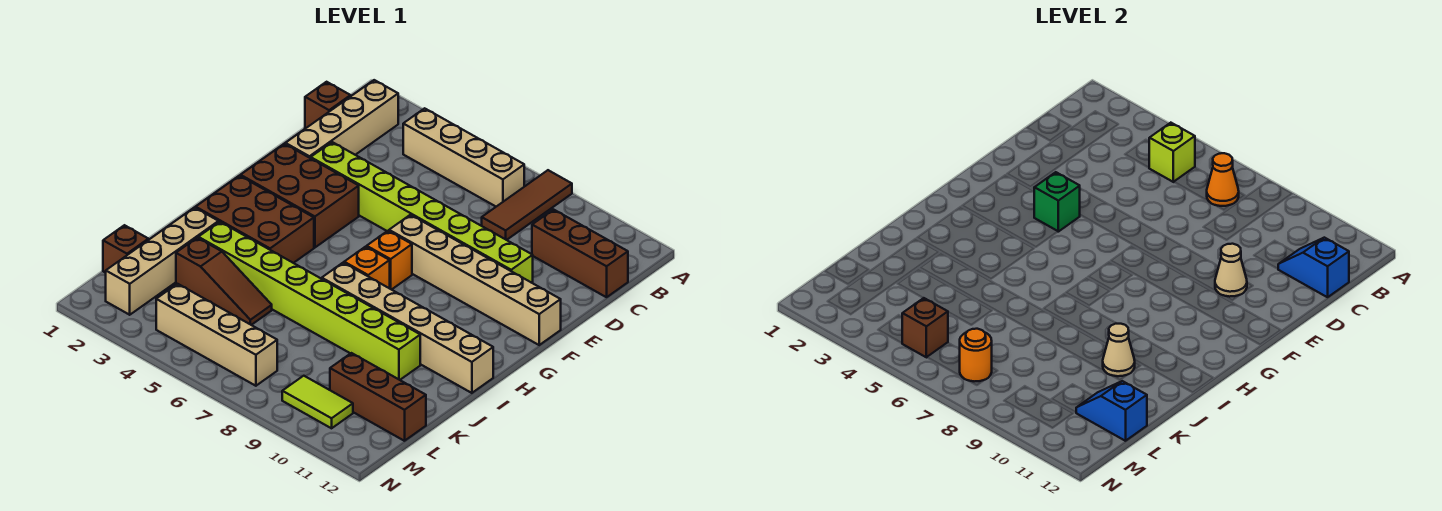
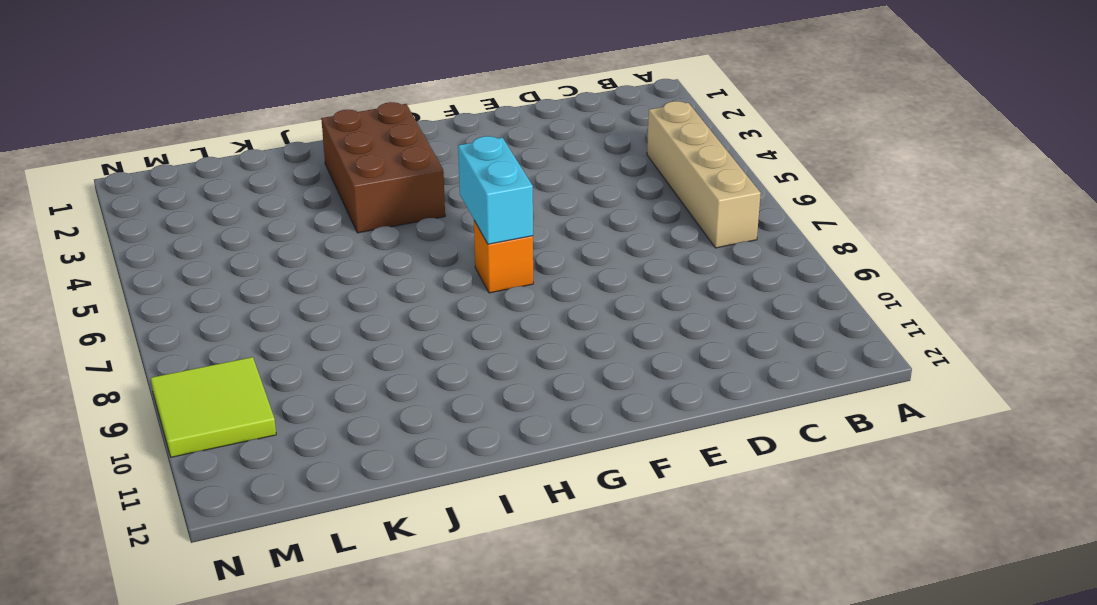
cyan 1x2 brick [458,136,533,244] -> none
lime 2x2 tile [151,357,276,457] -> lime 1x2 tile [282,376,353,428]
none -> brown 1x3 tile [482,170,572,240]
none -> tan 1x4 brick [285,80,398,158]
none -> brown 1x1 brick [305,82,351,128]

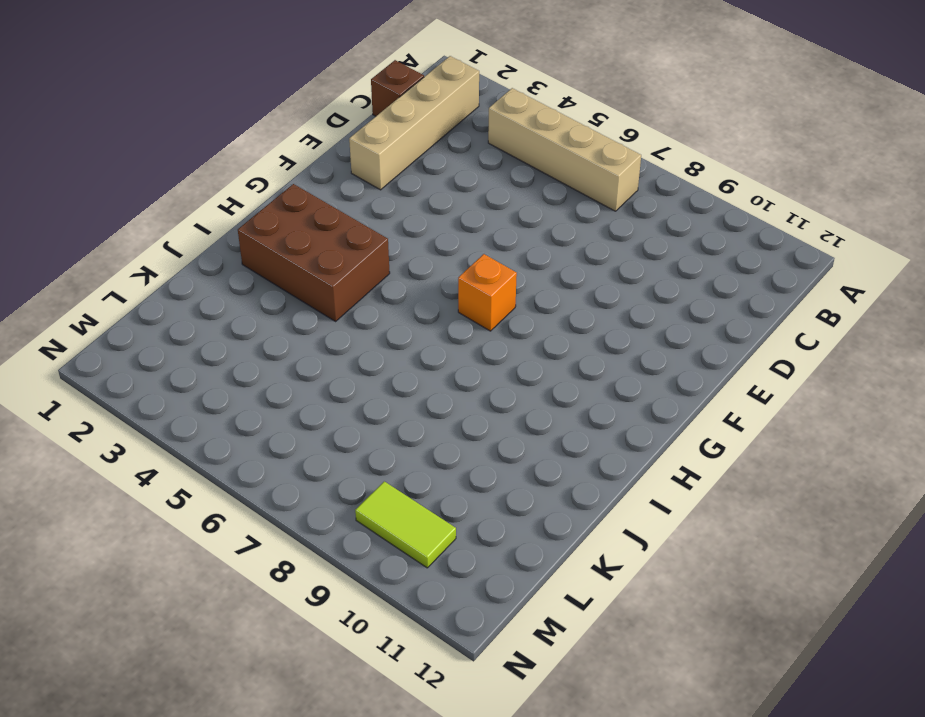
none -> brown 1x3 tile [482,170,572,240]
none -> brown 1x3 brick [532,210,628,297]
none -> lime 1x8 brick [311,142,533,283]

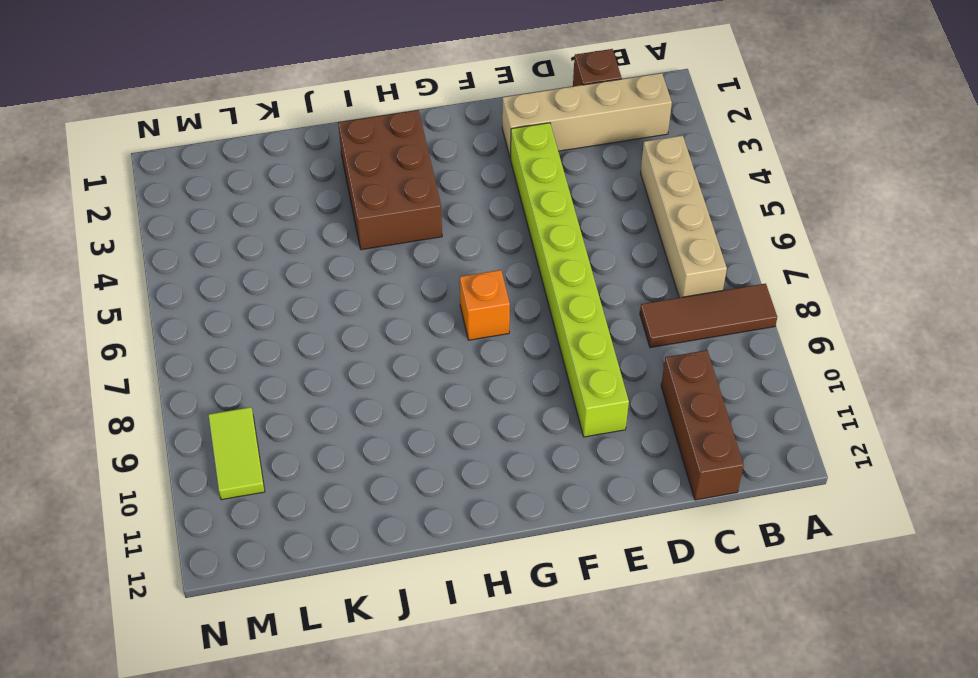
none -> brown 2x3 brick [241,144,359,247]
none -> tan 1x6 brick [389,215,561,345]
none -> orange 1x1 brick [344,247,390,288]

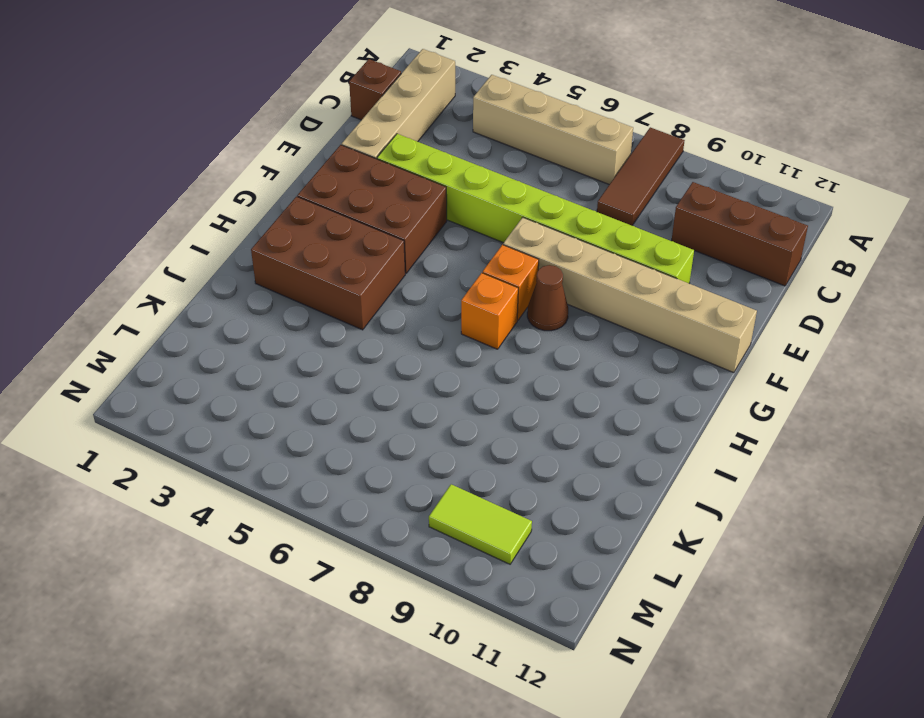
brown 1x1 cone [527,265,568,331] -> none
none -> tan 1x6 brick [322,263,493,393]
none -> tan 1x4 brick [106,208,219,315]
none -> lime 1x8 brick [198,222,420,380]

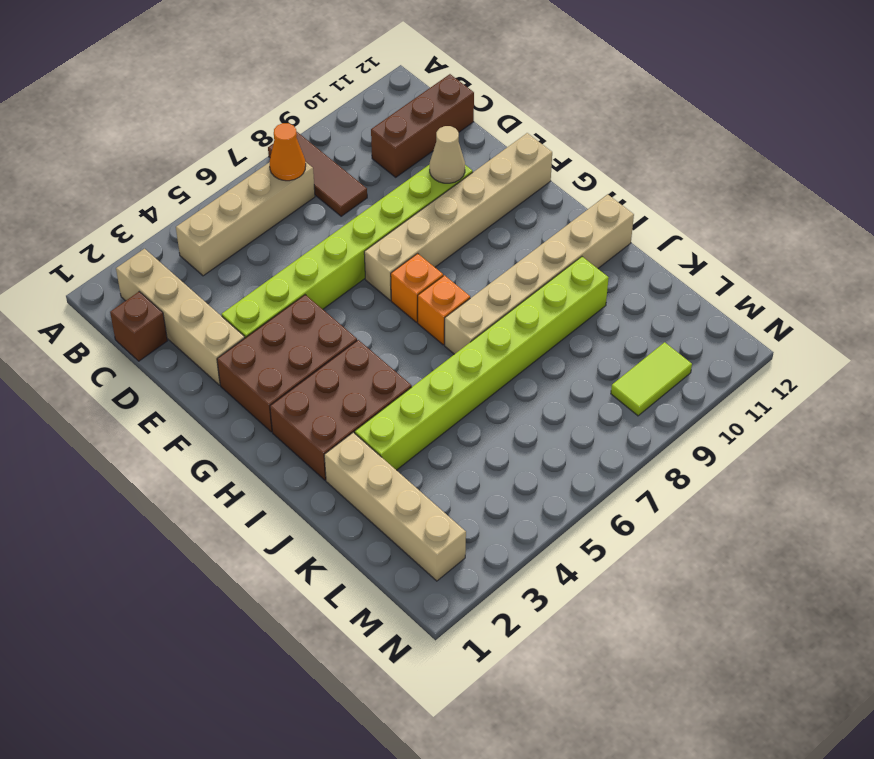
none -> brown 1x3 slope [176,238,272,325]
none -> brown 1x1 brick [103,225,148,273]
none -> brown 1x3 brick [330,353,426,441]

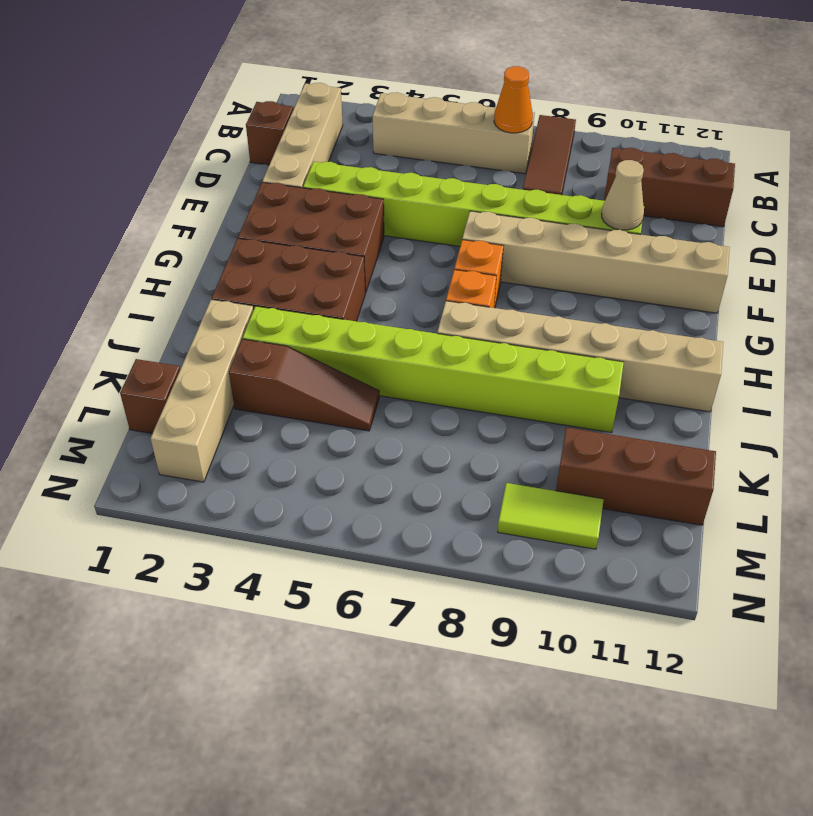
none -> tan 1x4 brick [156,284,277,386]
none -> lime 1x1 brick [1149,123,1195,182]
none -> blue 1x2 slope [1278,238,1349,297]

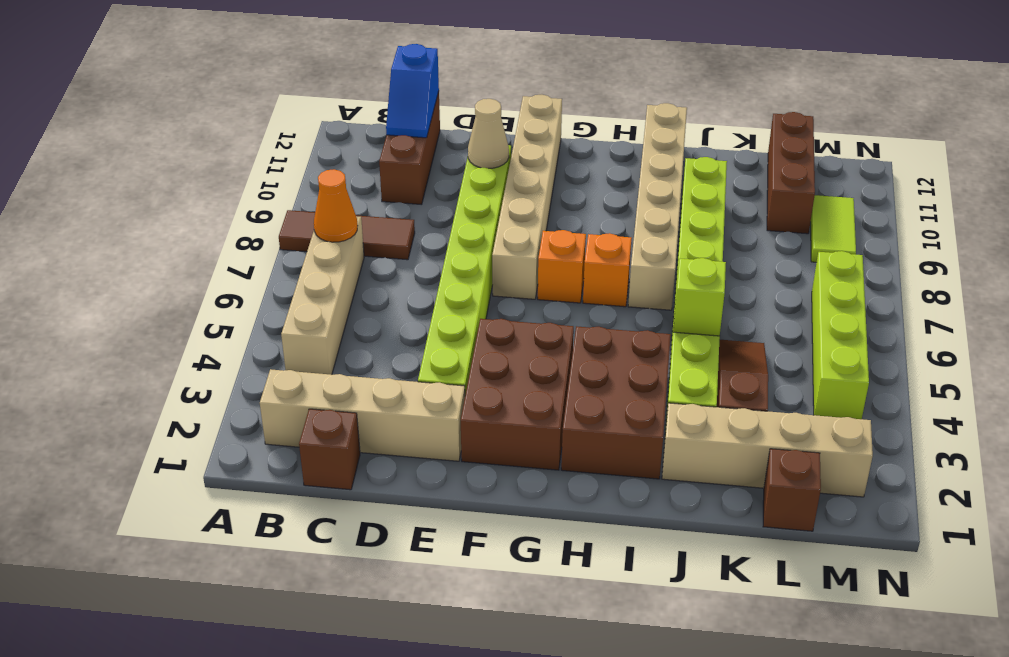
lime 1x1 brick [673,258,726,336] -> lime 1x1 brick moved to [1149,123,1195,182]
lime 1x4 brick [812,251,869,419] -> tan 1x4 brick [156,284,277,386]
none -> green 1x1 brick [1034,172,1080,232]
none -> tan 1x1 cone [1103,324,1135,376]
none -> blue 1x2 slope [1076,381,1147,441]

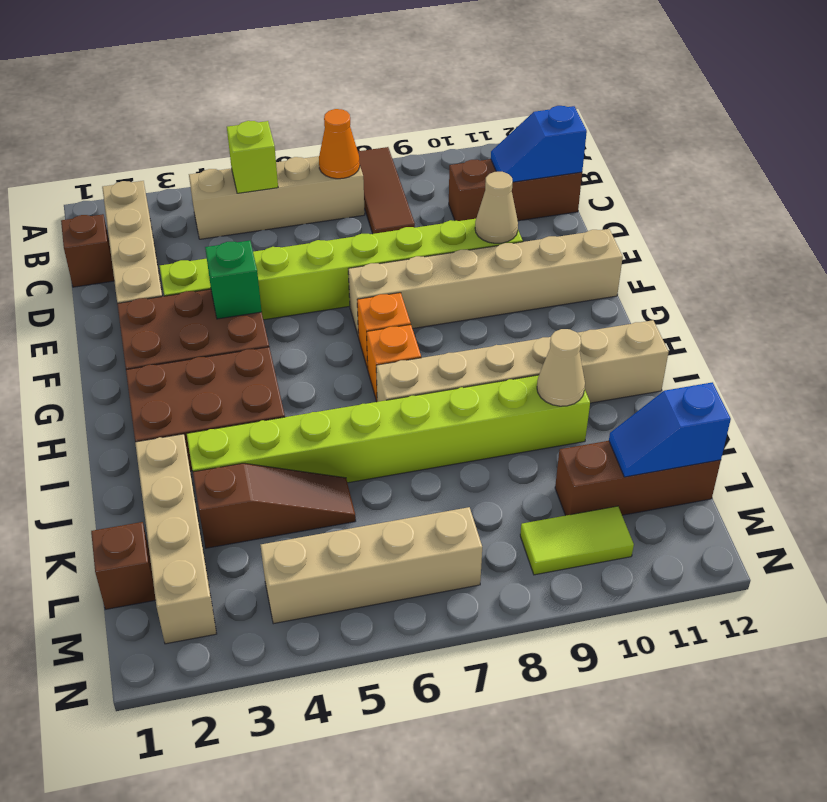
none -> brown 1x1 brick [902,298,948,357]
none -> orange 1x1 round brick [959,329,992,381]

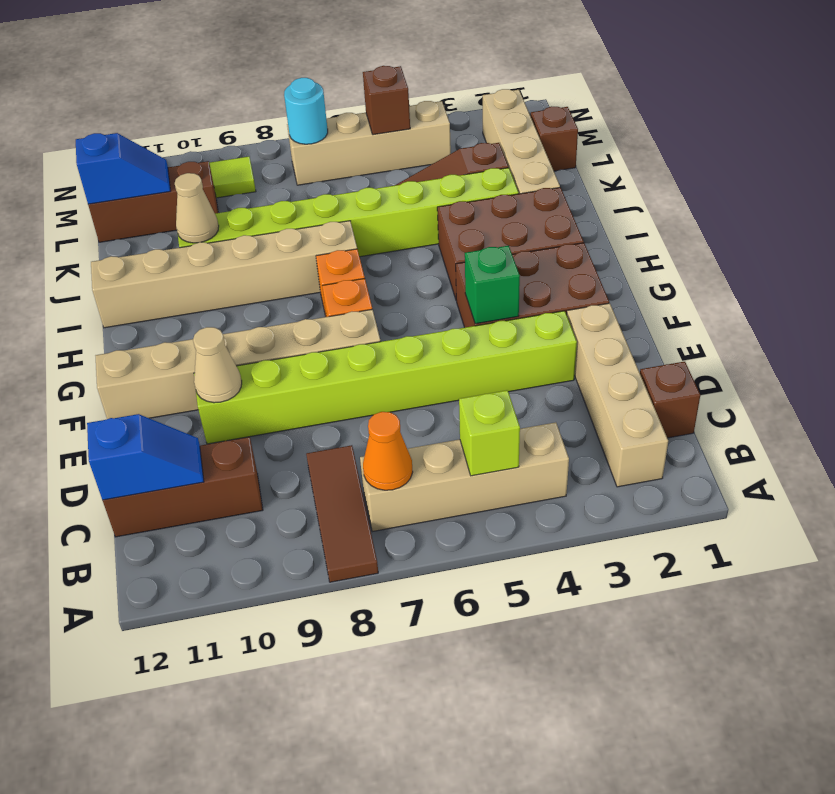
cyan 1x1 round brick [284,78,328,144] -> orange 1x1 round brick [959,329,992,381]

